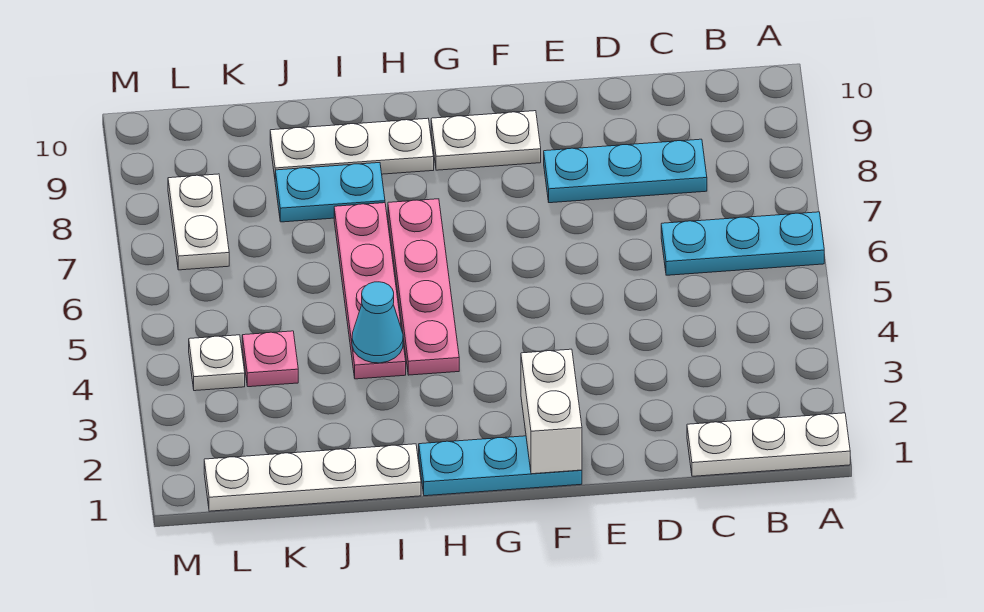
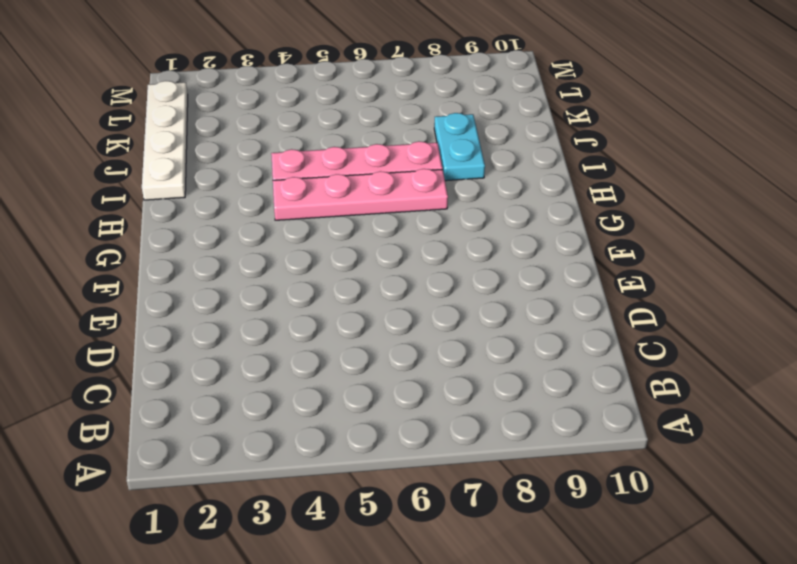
none -> white 1x3 plate [687,413,850,476]
none -> cyan 1x3 plate [661,212,824,275]
none -> cyan 1x3 plate [544,139,707,203]

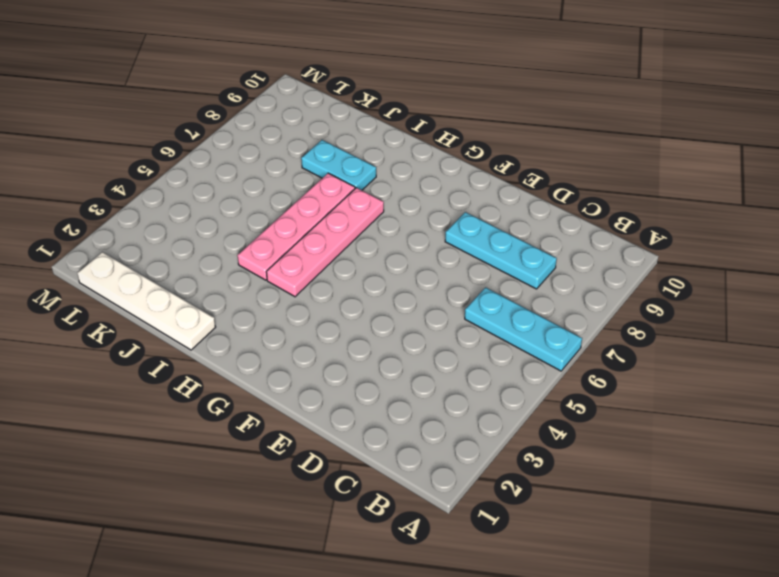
none -> white 1x3 plate [687,413,850,476]
none -> cyan 1x3 plate [419,436,582,496]
none -> white 1x2 plate [431,111,541,170]

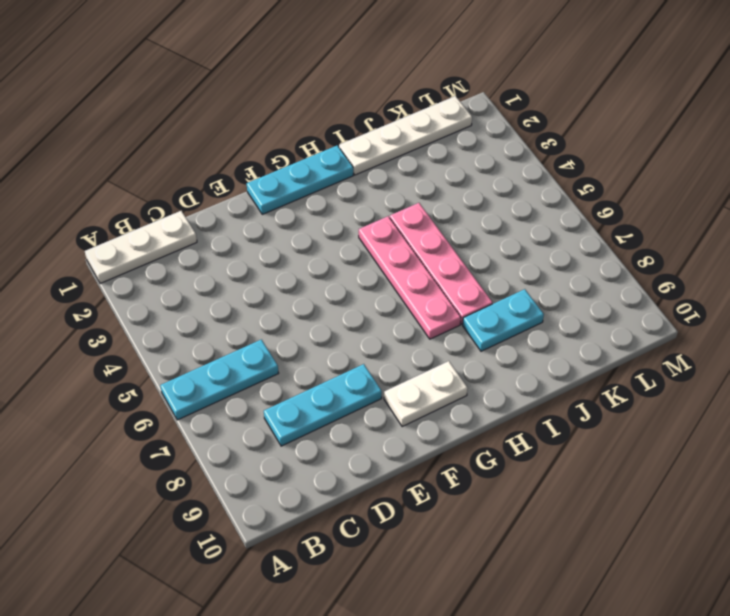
none -> white 1x3 plate [270,118,434,177]
none -> pink 1x1 plate [242,331,298,387]
none -> white 1x1 plate [189,335,245,391]

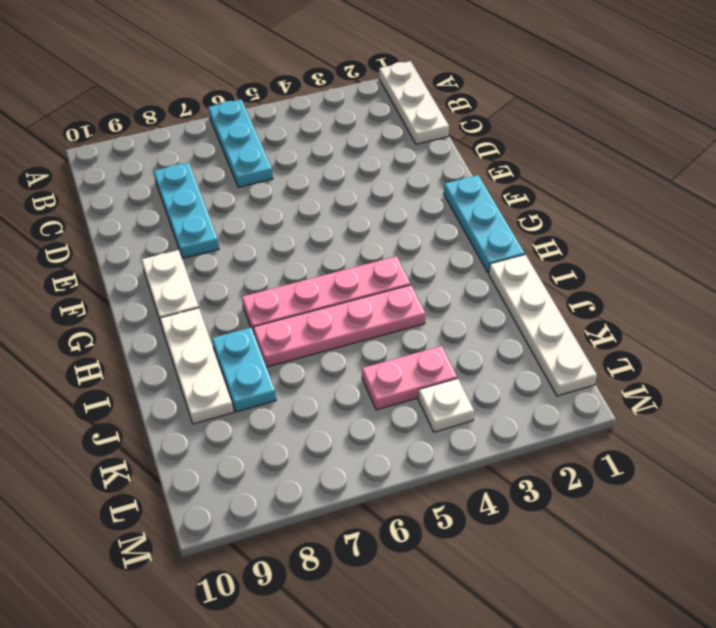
pink 1x2 plate [362,346,457,410] -> pink 1x1 plate [242,331,298,387]
none -> white 1x2 plate [168,174,229,270]
none -> white 1x2 brick [521,349,582,474]
none -> cyan 1x1 cone [352,282,403,363]

